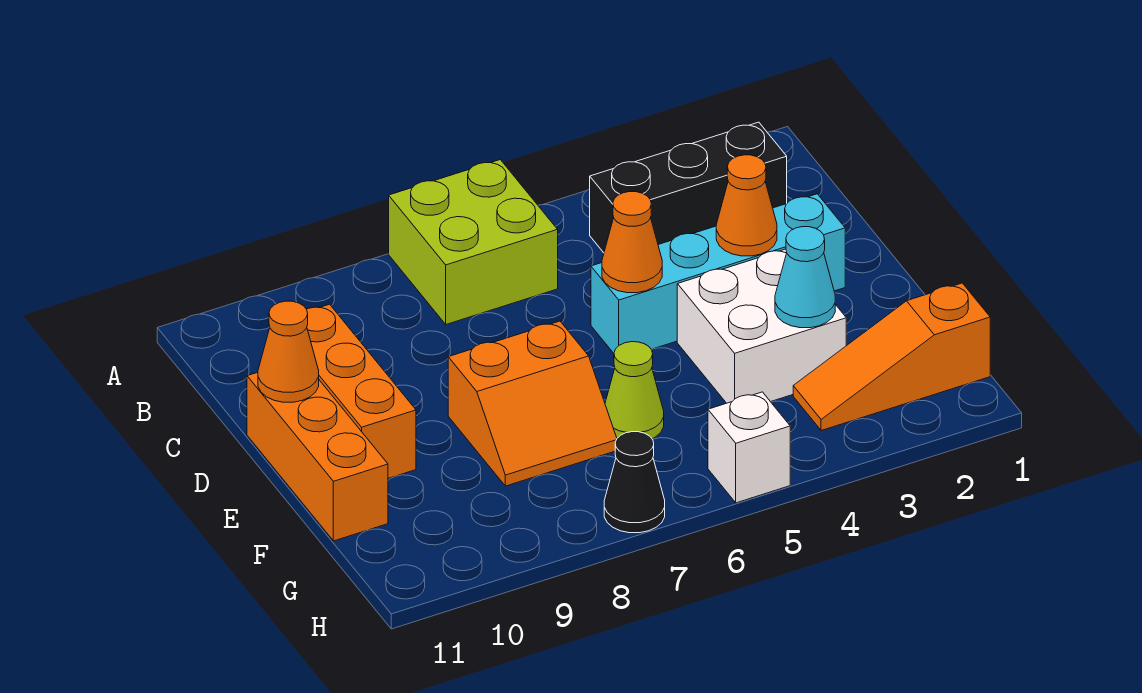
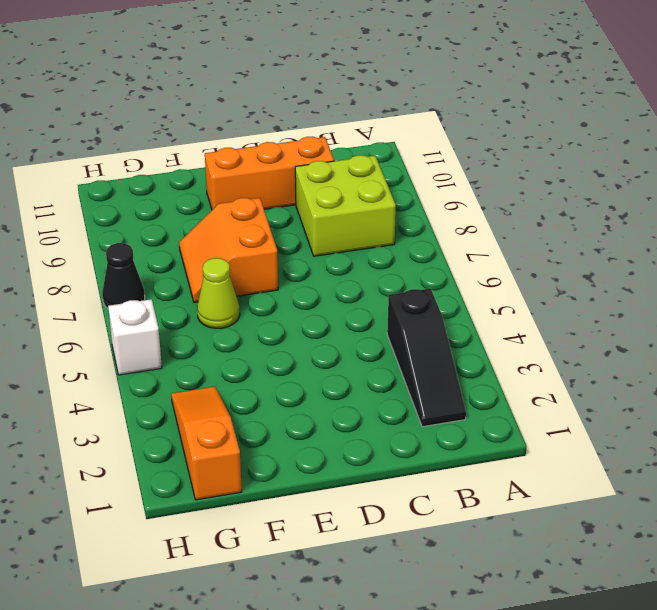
black 1x3 slope [387,288,466,427] -> black 1x3 brick [590,122,787,253]
lime 2x2 brick [295,155,396,256] -> lime 2x2 brick moved to [389,160,558,324]
none -> cyan 1x4 brick [591,194,845,353]
none -> orange 1x3 brick [247,372,388,541]
none -> white 2x2 brick [677,249,846,403]

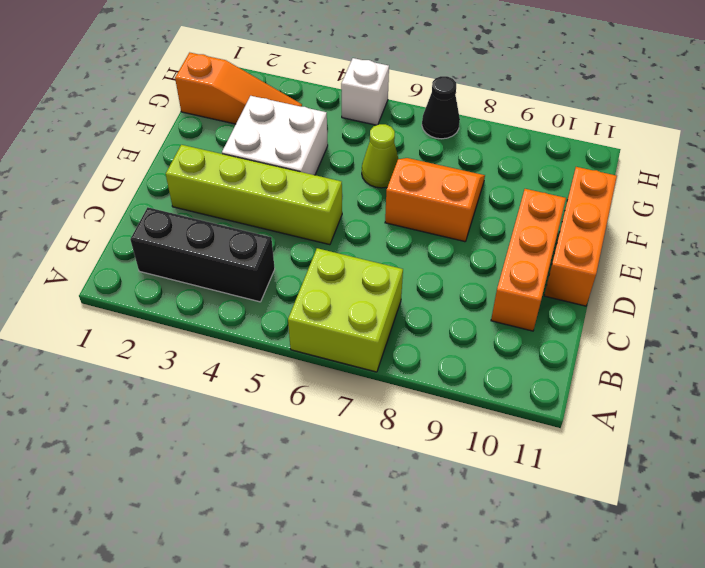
lime 1x4 brick [166,145,342,245] -> cyan 1x4 brick [591,194,845,353]
none -> orange 1x1 cone [716,155,777,256]
none -> orange 1x1 cone [602,192,662,293]
none -> orange 1x1 cone [258,301,319,402]

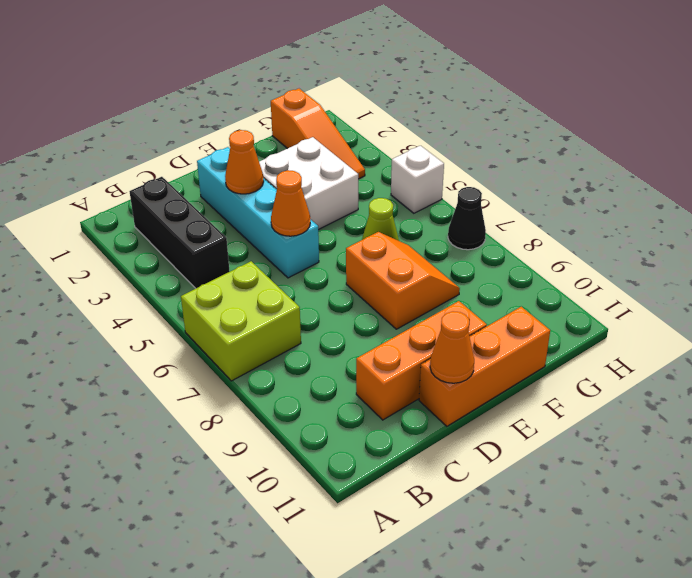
none -> cyan 1x1 cone [775,227,835,328]

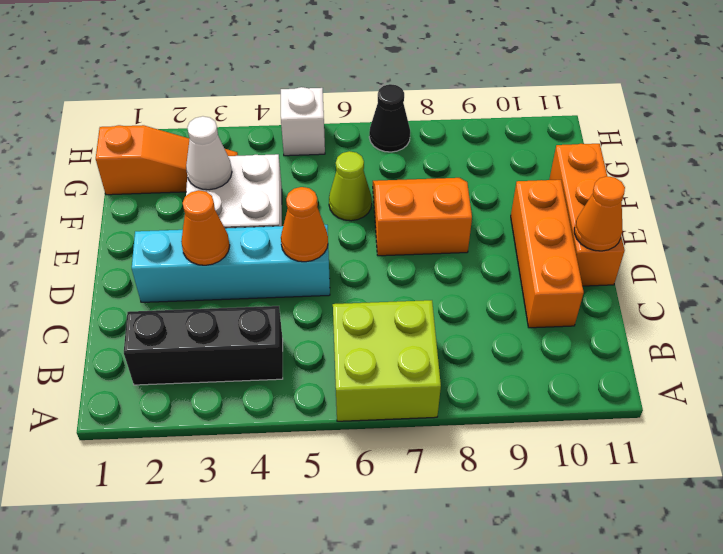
white 1x1 cone [186,116,232,190] -> cyan 1x1 cone [775,227,835,328]

